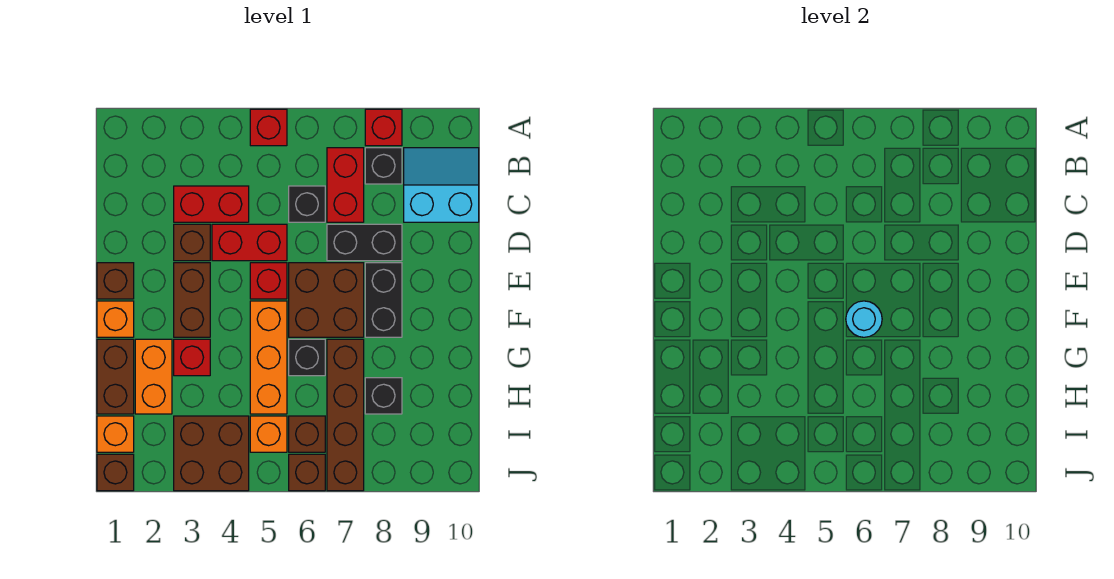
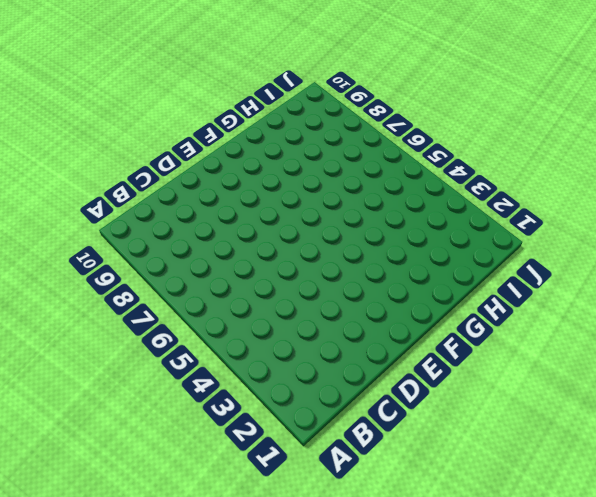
none -> red 1x1 brick [250,109,287,146]
none -> red 1x1 brick [365,109,402,146]
none -> red 1x2 brick [327,148,364,222]
none -> black 1x1 brick [365,148,402,184]

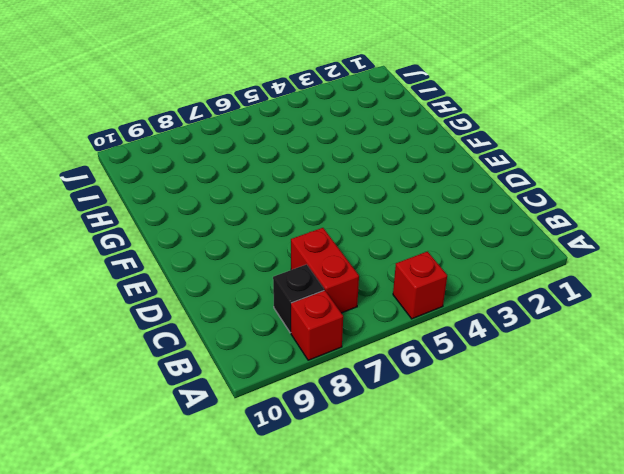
none -> cyan 2x2 slope [404,148,479,222]
none -> red 1x2 brick [174,186,249,222]
none -> black 1x1 brick [289,186,325,222]
none -> brown 1x1 brick [174,224,210,261]

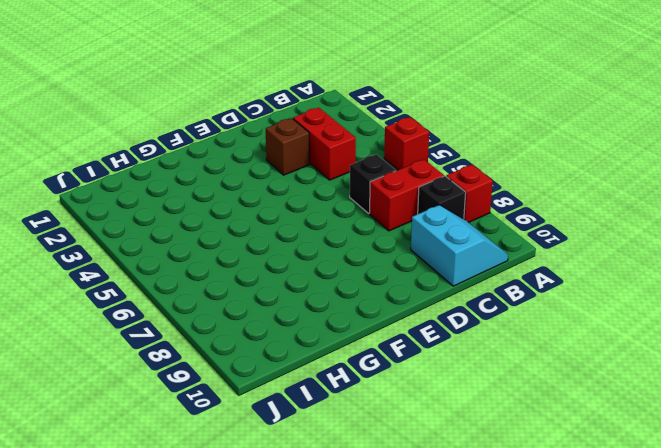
none -> red 1x2 brick [212,224,287,261]
none -> black 1x2 brick [327,224,402,261]
none -> brown 1x1 brick [97,263,134,299]
none -> brown 1x2 brick [174,263,210,337]

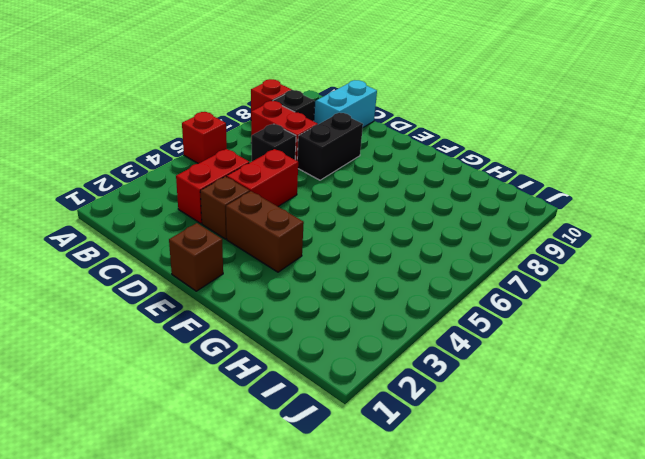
none -> red 1x1 brick [250,263,287,299]
none -> brown 2x2 brick [289,263,364,337]
none -> black 1x2 brick [365,263,402,337]
none -> orange 1x1 brick [97,301,134,337]

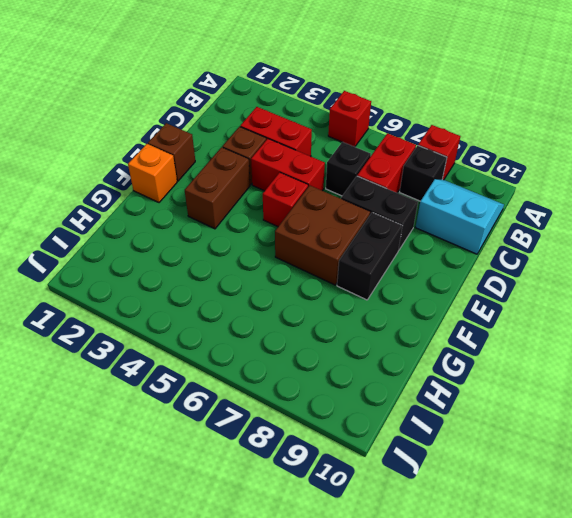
none -> orange 1x3 brick [250,301,287,414]
none -> brown 1x2 brick [97,339,134,414]
none -> orange 1x2 brick [135,339,172,414]
none -> red 1x1 brick [174,339,210,376]

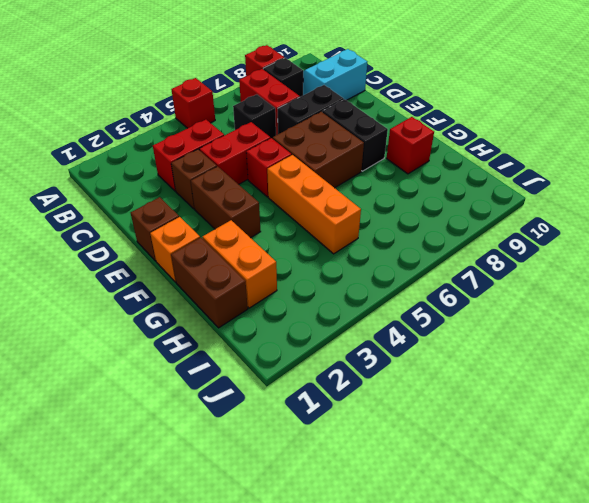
red 1x1 brick [386,117,434,174] -> red 1x1 brick moved to [174,339,210,376]
none -> black 1x1 brick [289,339,325,376]
none -> brown 1x4 brick [327,339,364,491]
none -> black 1x1 brick [365,378,402,414]
none -> orange 1x1 brick [97,416,134,452]

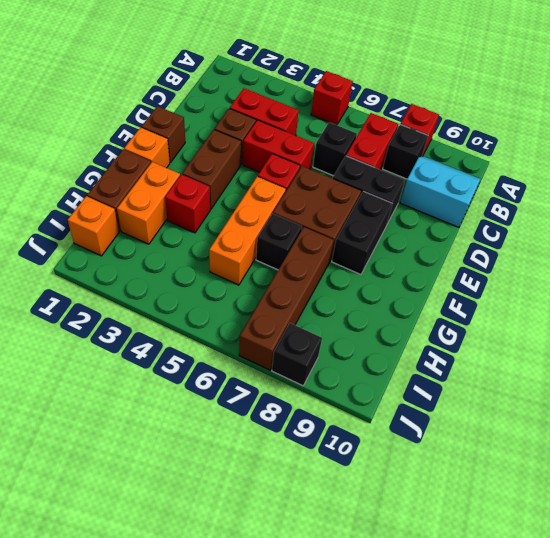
black 1x1 brick [272,323,322,386] -> black 1x1 brick moved to [365,378,402,414]
none -> brown 2x2 brick [174,416,249,491]
none -> orange 1x1 brick [250,416,287,452]
none -> brown 1x1 brick [289,416,325,452]
none -> brown 1x1 brick [97,454,134,491]

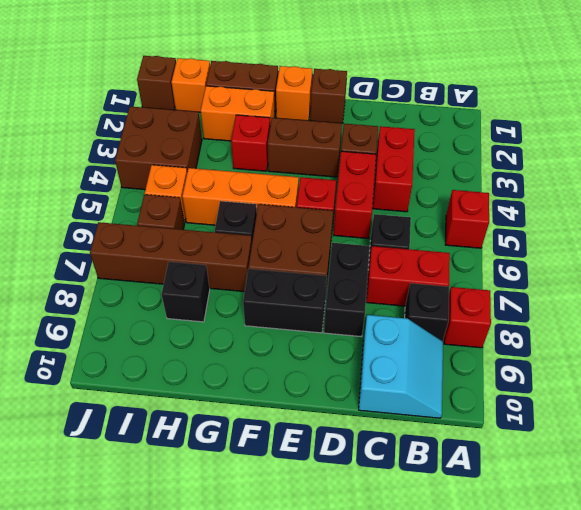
none -> brown 1x1 brick [289,454,325,491]
none -> cyan 1x1 round brick [846,301,882,337]

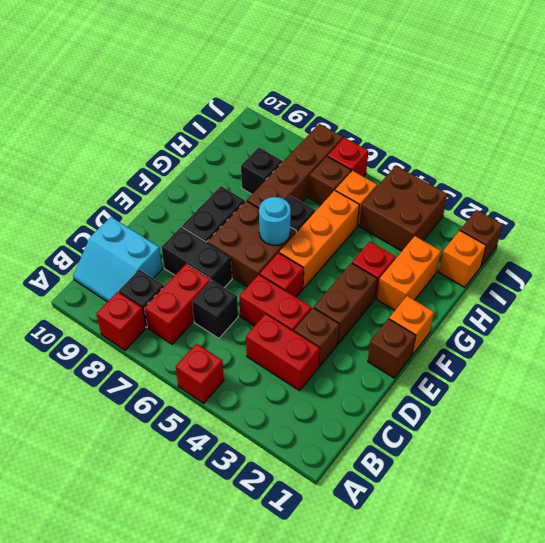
red 1x1 brick [328,138,368,177] -> brown 1x1 brick [289,454,325,491]
none -> brown 1x2 brick [97,339,134,414]

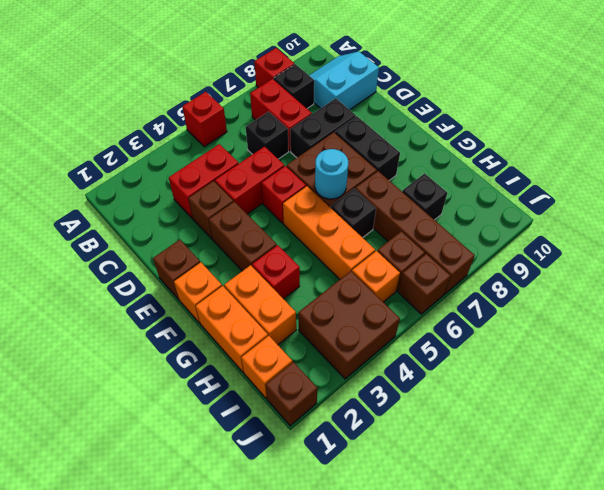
orange 1x2 brick [196,286,268,372] -> brown 1x2 brick [97,339,134,414]

